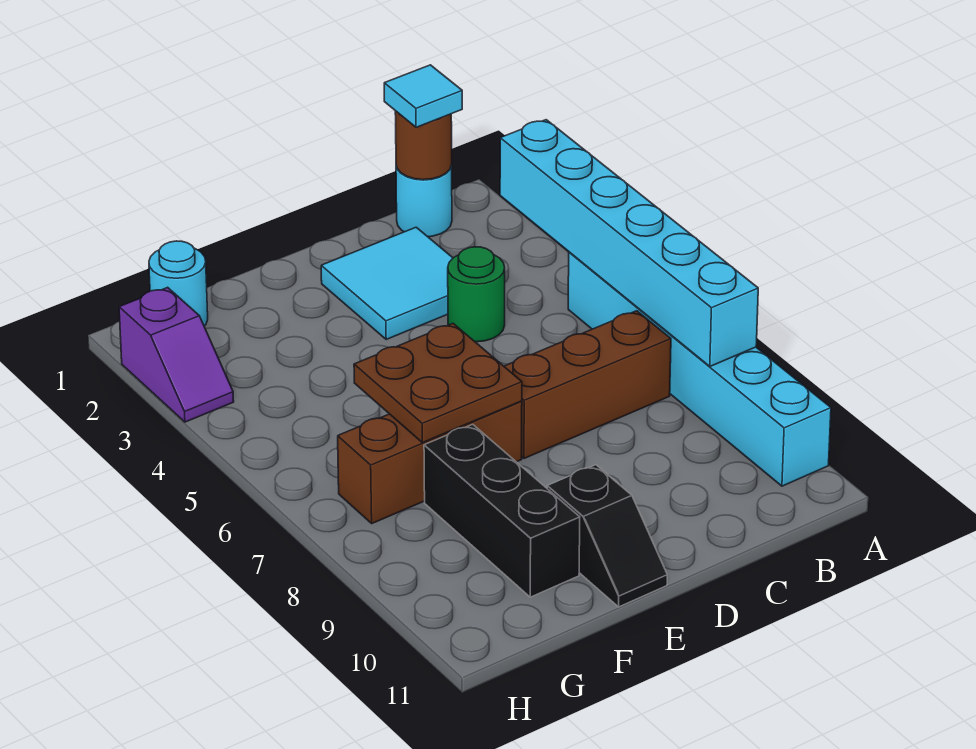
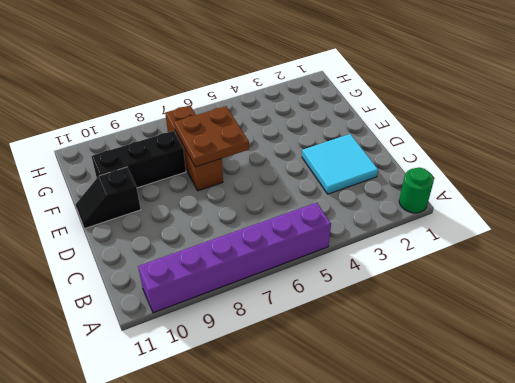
green 1x1 round brick [399,168,434,213] -> green 1x1 round brick moved to [448,247,505,342]
purple 1x6 brick [138,203,331,313] -> cyan 1x6 brick [568,252,831,486]
none -> cyan 1x1 round brick [396,166,452,237]
none -> brown 1x3 brick [504,311,671,458]
none -> cyan 1x1 round brick [149,241,208,326]

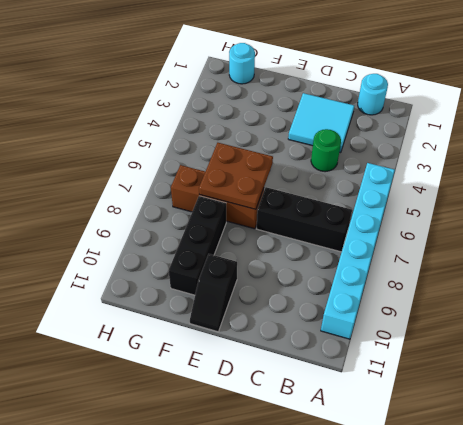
black 1x3 brick [257,187,352,252] -> brown 1x3 brick [504,311,671,458]
none -> purple 1x2 slope [119,287,234,422]
none -> cyan 1x6 brick [500,120,758,366]
none -> brown 1x1 round brick [395,111,452,180]

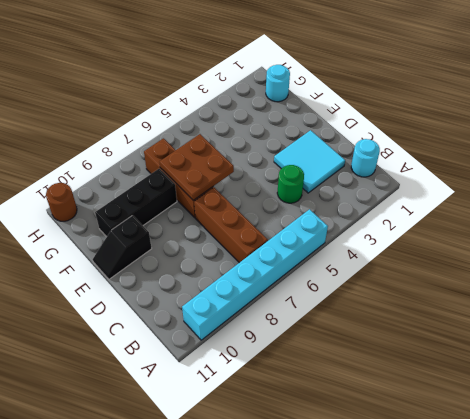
brown 1x1 round brick [46,183,77,221] -> brown 1x1 round brick moved to [395,111,452,180]
none -> purple 1x2 slope [119,287,234,422]
none -> cyan 1x6 brick [500,120,758,366]
none -> cyan 1x1 tile [384,65,462,127]

